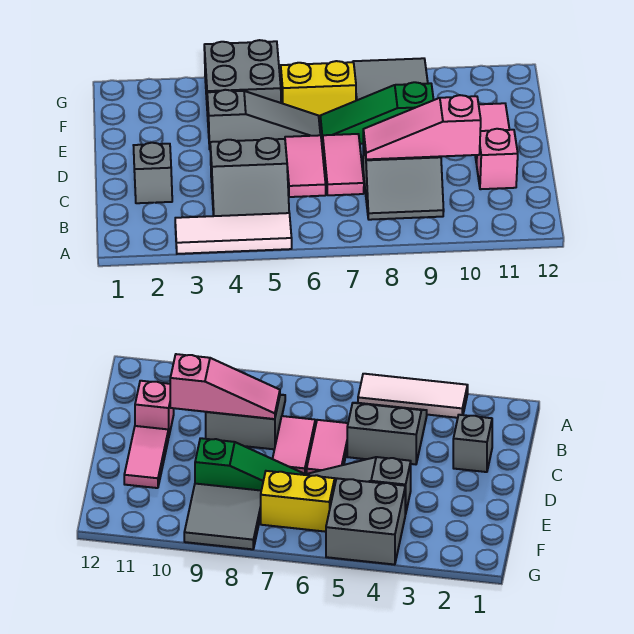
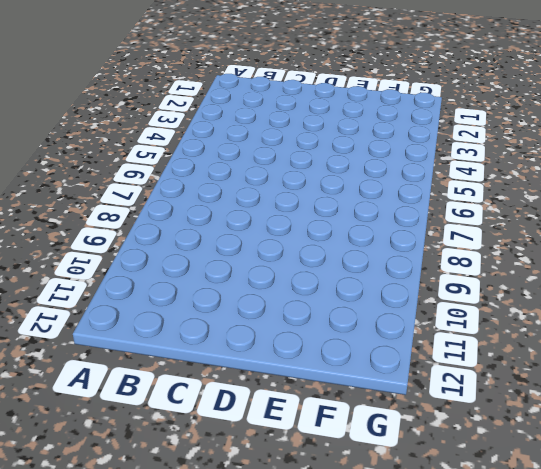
none -> white 1x3 tile [175,213,292,254]
none -> grey 2x2 slope [210,138,289,216]
none -> grey 2x2 slope [363,137,444,220]

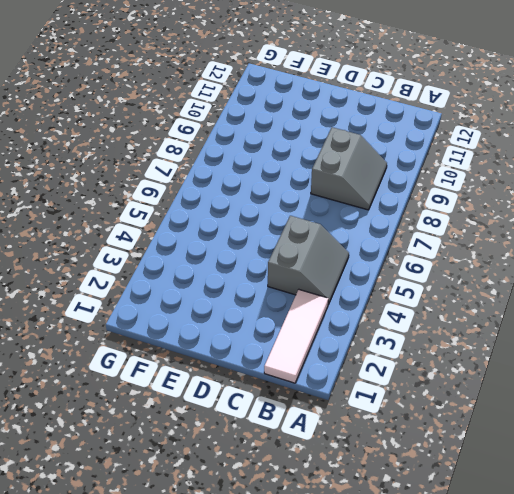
white 1x3 tile [264,290,328,383] -> white 1x3 tile moved to [175,213,292,254]
none -> grey 1x1 brick [133,143,172,203]
none -> pink 1x2 tile [285,135,326,197]
none -> pink 1x2 tile [323,134,364,195]

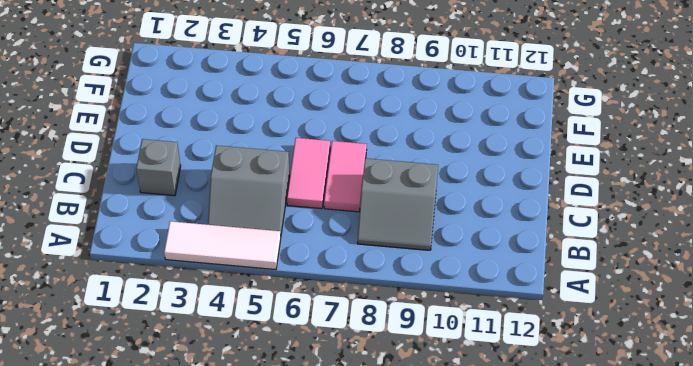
none -> pink 1x1 brick [477,129,518,189]
none -> pink 1x2 tile [475,103,510,164]
none -> grey 1x3 slope [207,90,320,149]

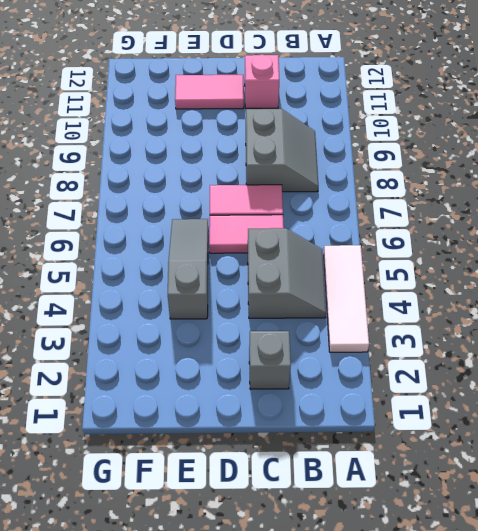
none -> green 1x3 slope [320,82,434,144]
none -> grey 2x2 brick [204,40,281,116]
none -> yellow 1x2 brick [281,61,356,121]

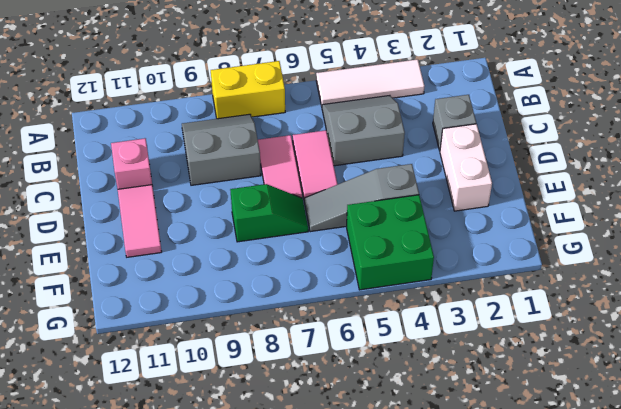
yellow 1x2 brick [211,61,285,119] -> yellow 1x2 brick moved to [281,61,356,121]
white 1x2 brick [440,124,492,211] -> none
green 1x2 slope [230,184,308,242] -> green 1x3 slope [320,82,434,144]
green 2x2 brick [347,195,434,290] -> grey 2x2 brick [204,40,281,116]
none -> grey 2x2 tile [353,58,428,101]
none -> pink 1x3 slope [363,95,481,159]

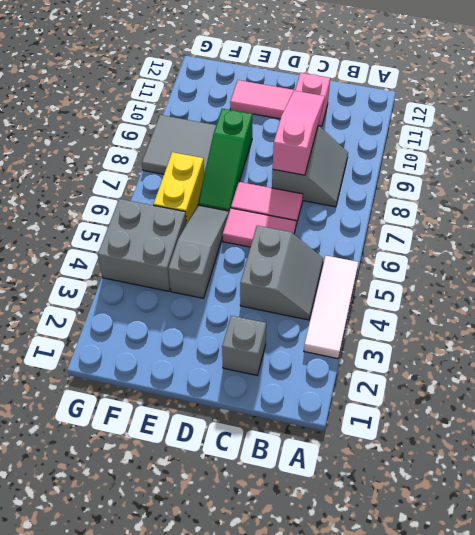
pink 1x3 slope [273,91,325,175] -> pink 1x3 slope turned to [363,95,481,159]

